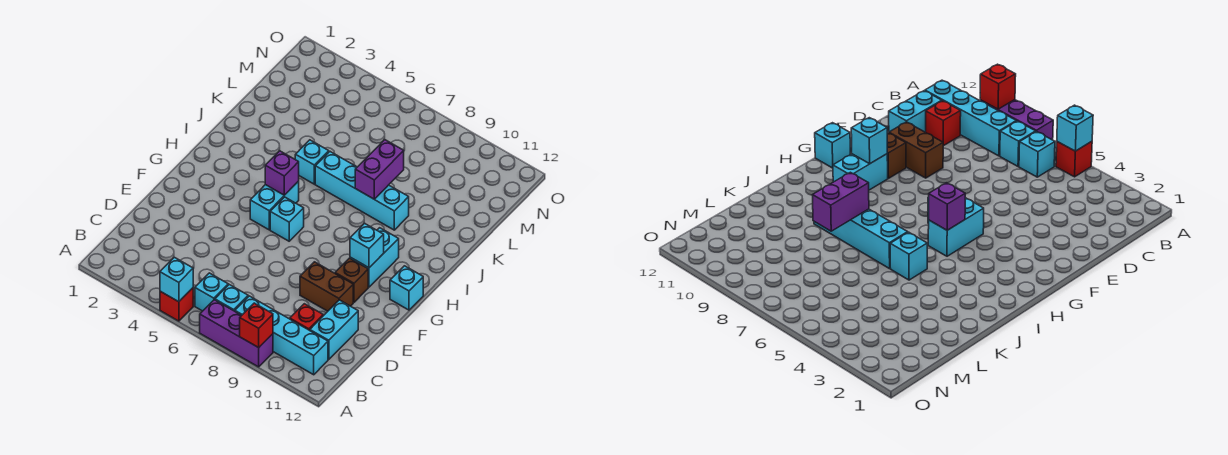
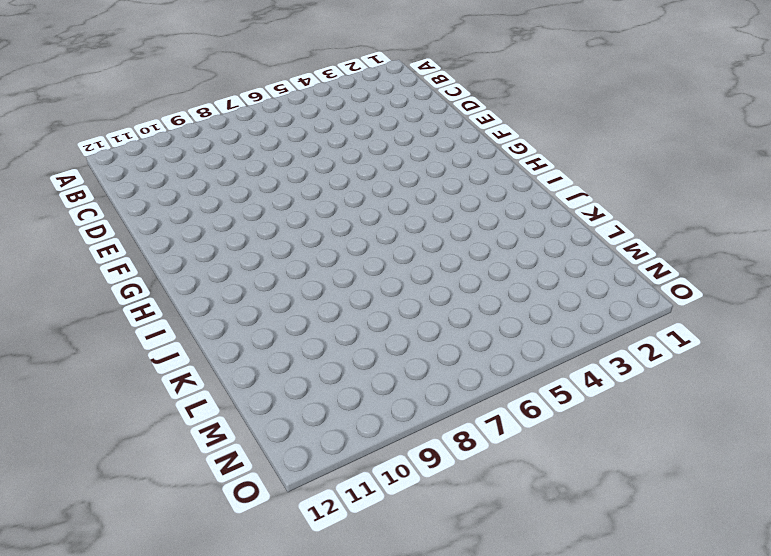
none -> red 1x1 brick [160,288,193,321]
none -> purple 1x3 brick [200,300,273,367]
none -> cyan 1x1 brick [195,273,228,311]

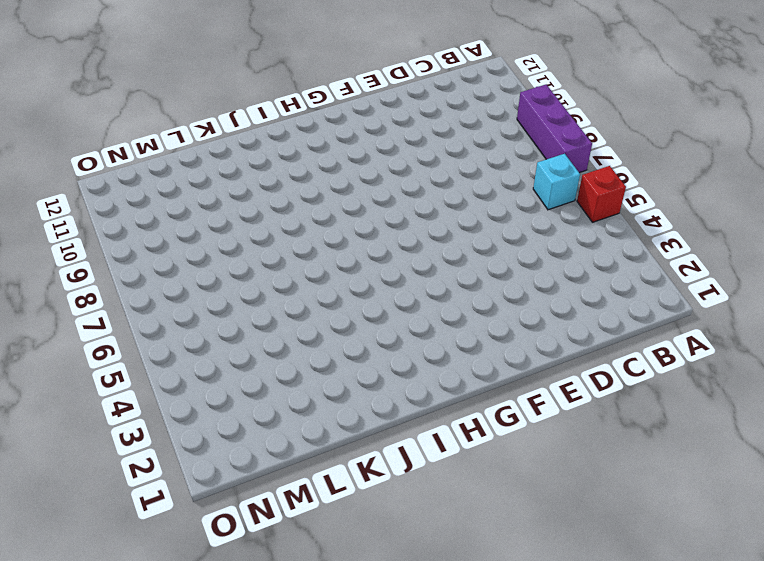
none -> cyan 1x1 brick [215,285,248,311]
none -> cyan 1x4 brick [235,296,328,375]
none -> red 1x1 brick [290,304,323,330]

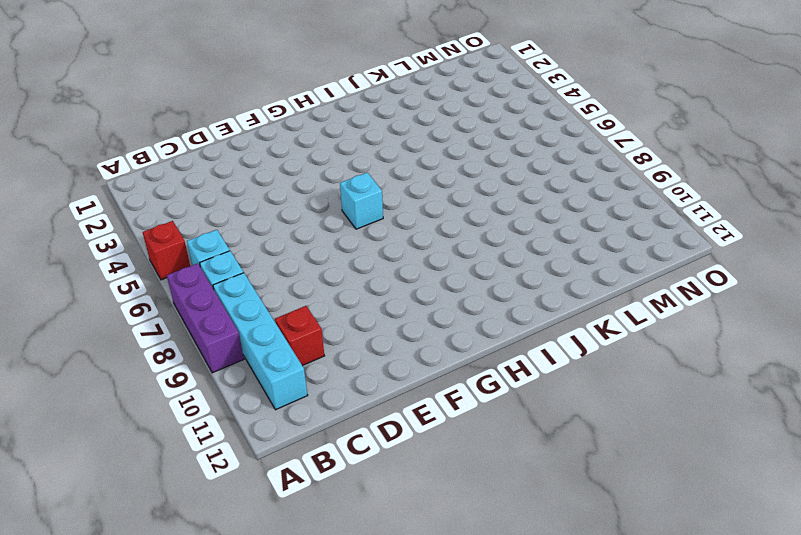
none -> cyan 1x2 brick [310,300,358,359]
none -> brown 1x2 brick [300,262,353,311]
none -> brown 1x1 brick [335,258,368,302]

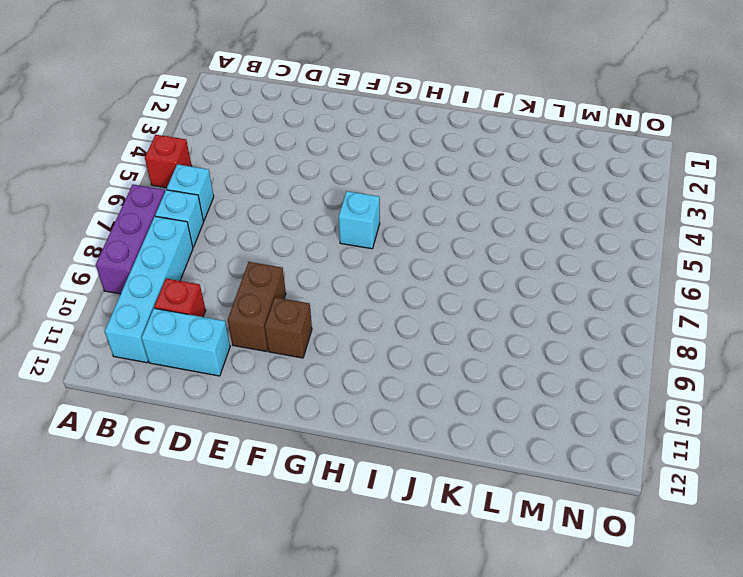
none -> cyan 1x2 brick [250,181,299,230]
none -> cyan 1x2 brick [350,228,399,287]
none -> cyan 1x1 brick [390,266,423,310]

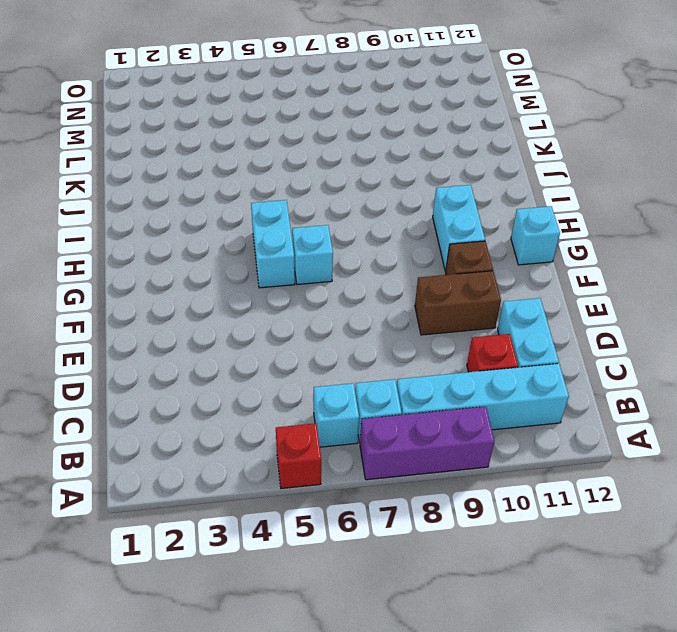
none -> cyan 1x1 brick [295,140,329,184]
none -> cyan 1x4 brick [315,152,409,230]
none -> cyan 1x1 brick [160,257,193,302]

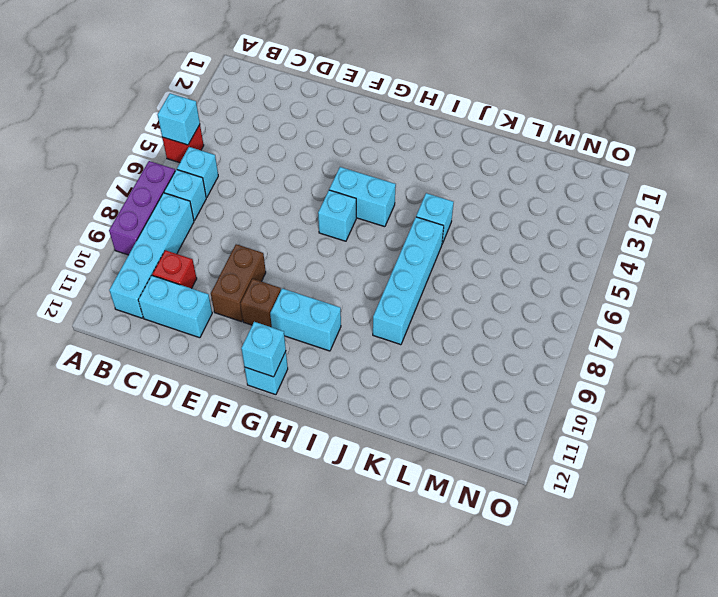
cyan 1x1 brick [241,322,286,377] -> cyan 1x1 brick moved to [350,223,384,268]
none -> red 1x1 brick [240,303,273,348]
none -> purple 1x1 brick [265,151,299,195]
none -> purple 1x2 brick [355,140,404,199]

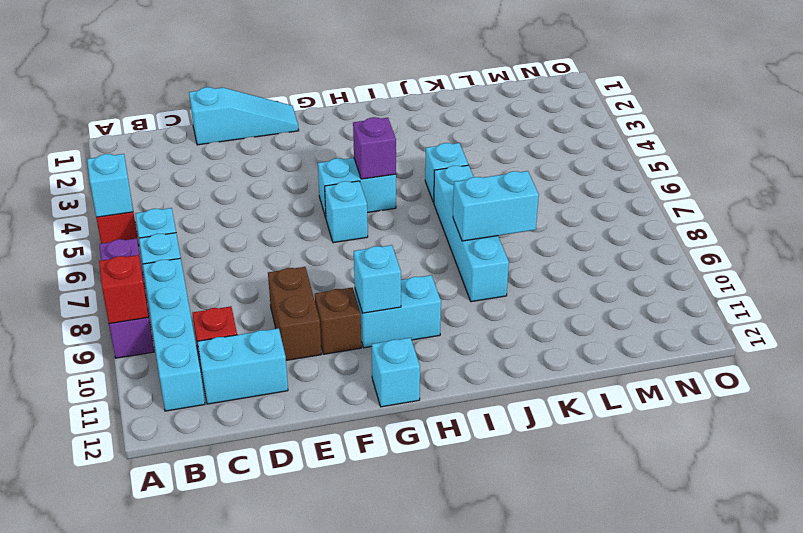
cyan 1x3 slope [189,87,299,145] -> none
cyan 1x2 brick [453,171,539,241] -> purple 1x2 brick [355,140,404,199]

